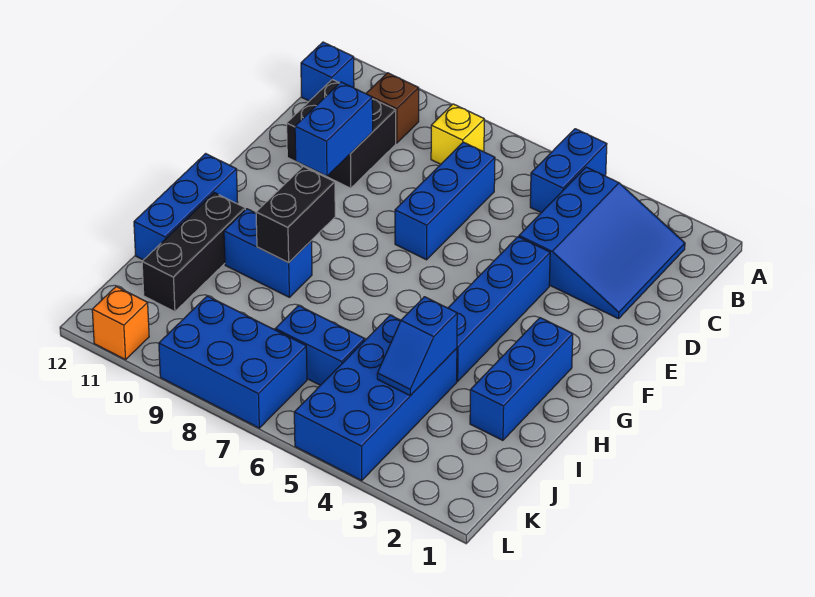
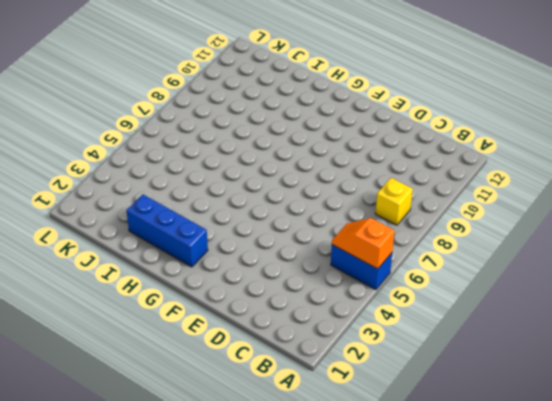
orange 1x2 slope [332,218,394,269] -> none
none -> blue 3x3 slope [519,167,685,319]
none -> brown 1x1 brick [366,73,419,143]
none -> blue 1x1 brick [301,42,354,101]

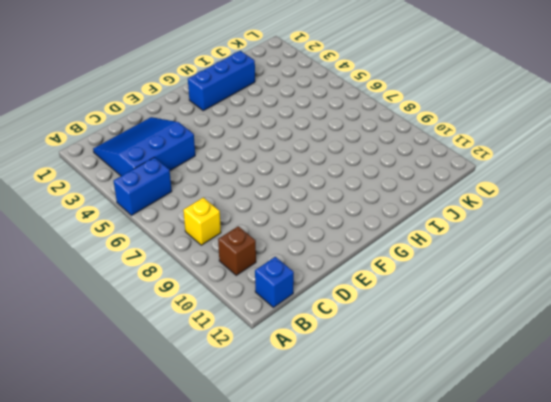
none -> blue 1x3 brick [395,142,495,260]
none -> black 2x2 brick [287,80,396,188]
none -> blue 1x4 brick [448,237,550,381]

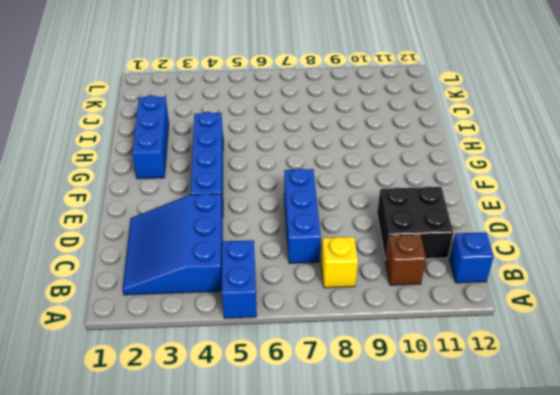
none -> blue 1x3 brick [134,154,238,260]
none -> blue 1x2 brick [224,209,312,297]
none -> black 1x3 brick [142,193,245,312]

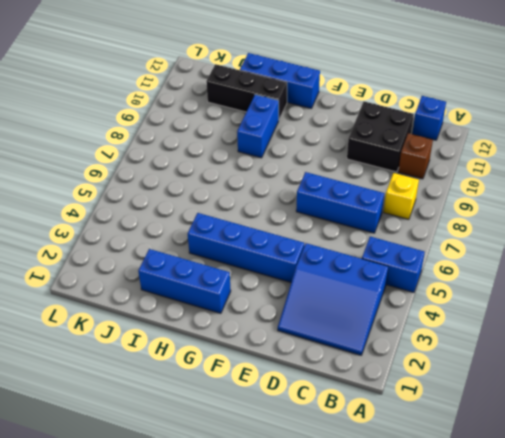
none -> blue 2x4 brick [294,315,457,480]
none -> blue 1x2 brick [275,306,365,385]
none -> blue 2x3 brick [159,296,307,428]

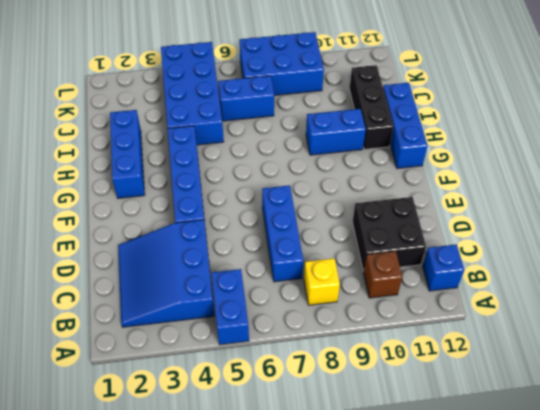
none -> orange 1x1 brick [92,287,149,360]
none -> blue 1x2 brick [295,82,373,176]
none -> black 1x2 brick [256,166,335,263]

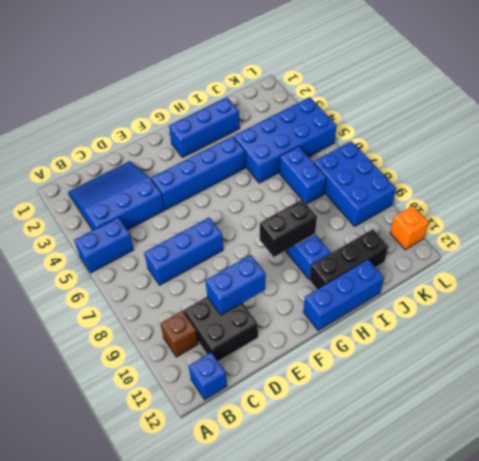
none -> yellow 1x1 brick [431,104,484,164]
none -> blue 1x2 slope [377,297,457,396]

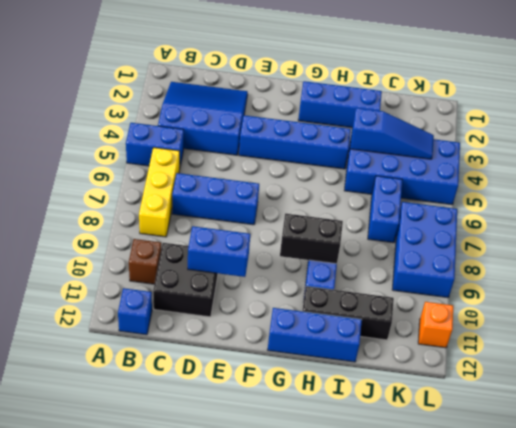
yellow 1x3 brick [139,148,180,237] -> yellow 1x1 brick [431,104,484,164]
blue 1x3 slope [350,108,434,159] -> blue 1x2 slope [377,297,457,396]

